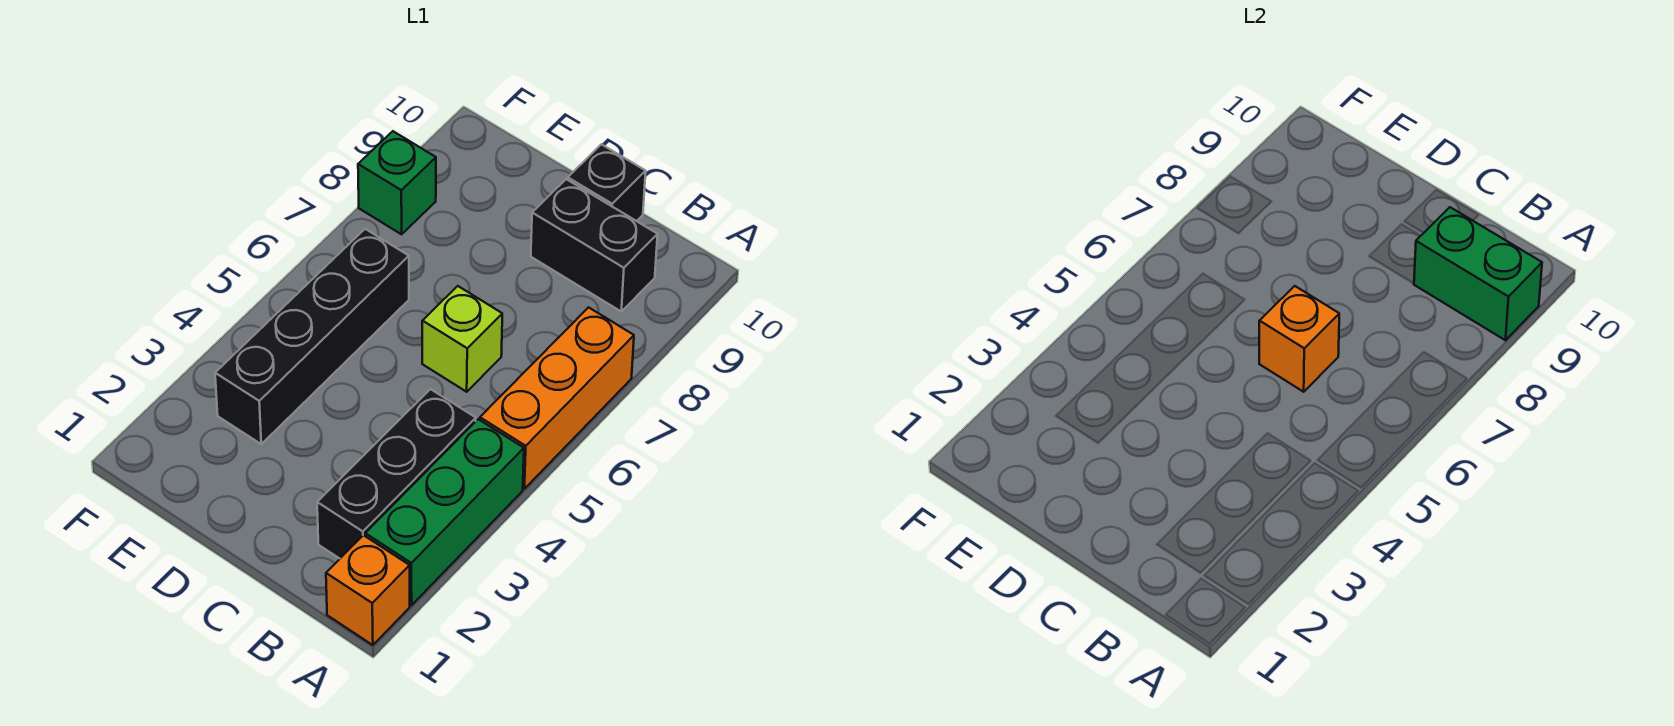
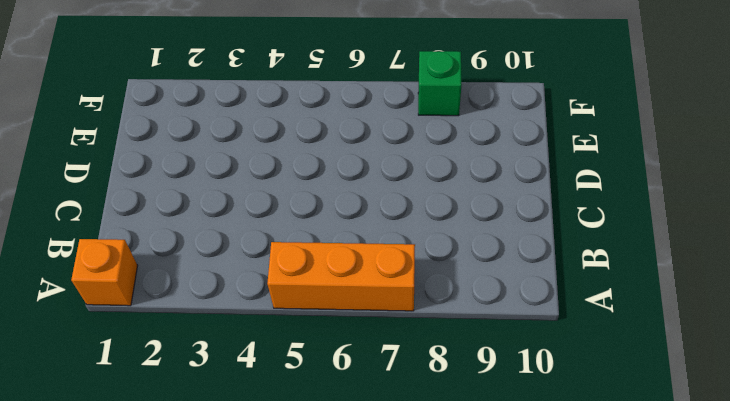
none -> green 1x3 brick [365,419,524,605]
none -> black 1x3 brick [317,389,476,558]

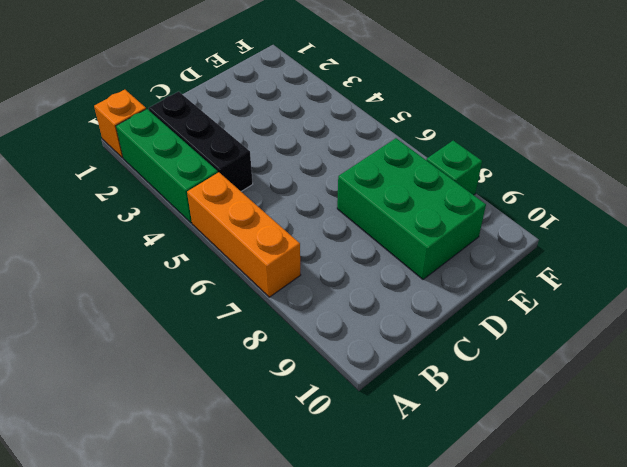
green 2x3 brick [337,138,486,279] -> none
none -> black 1x2 brick [531,179,658,311]
none -> lime 1x1 brick [422,286,502,392]

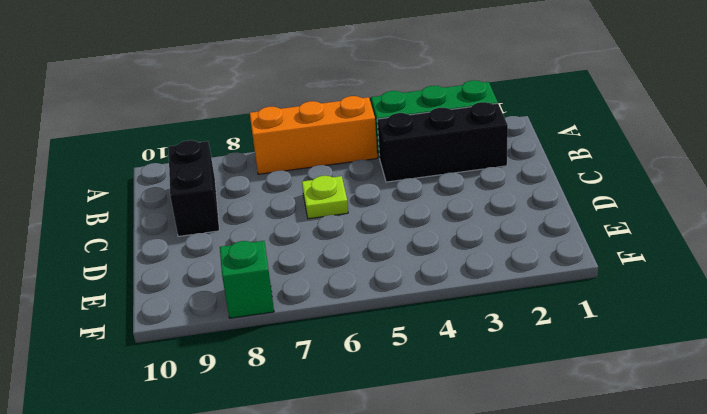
lime 1x1 plate [302,176,348,219] -> lime 1x1 brick [422,286,502,392]
none -> orange 1x1 brick [326,535,410,645]
none -> black 1x1 brick [568,144,646,221]

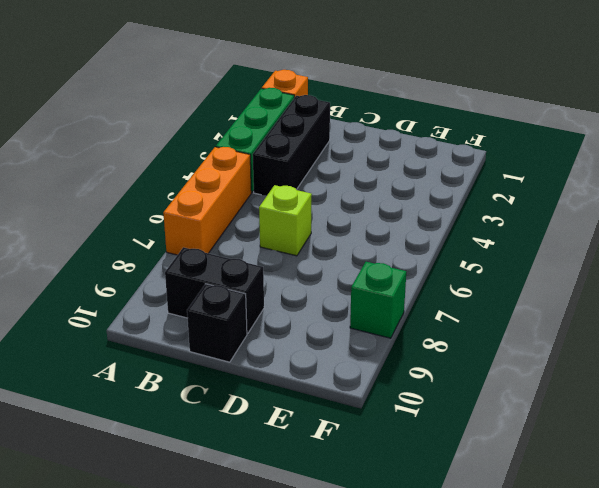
none -> black 1x4 brick [215,229,409,444]
none -> green 1x2 brick [1414,207,1542,340]

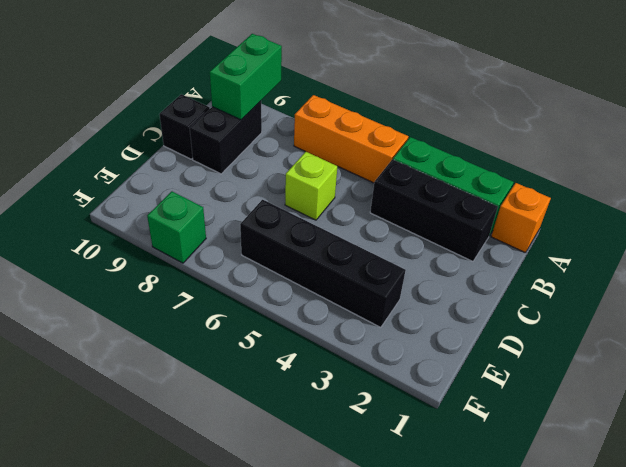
none -> orange 1x1 brick [1259,286,1339,392]

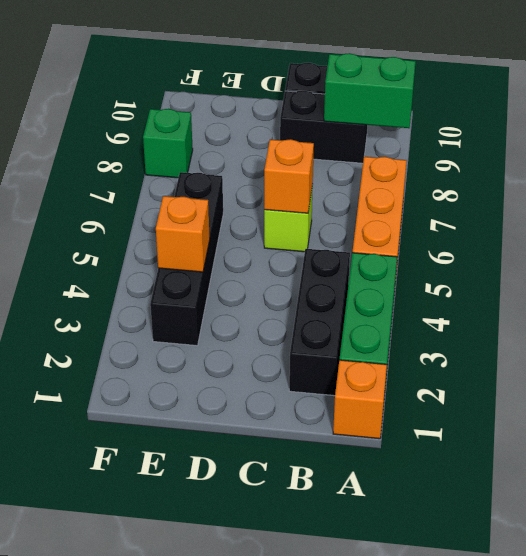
orange 1x1 brick [156,196,210,272] -> none

